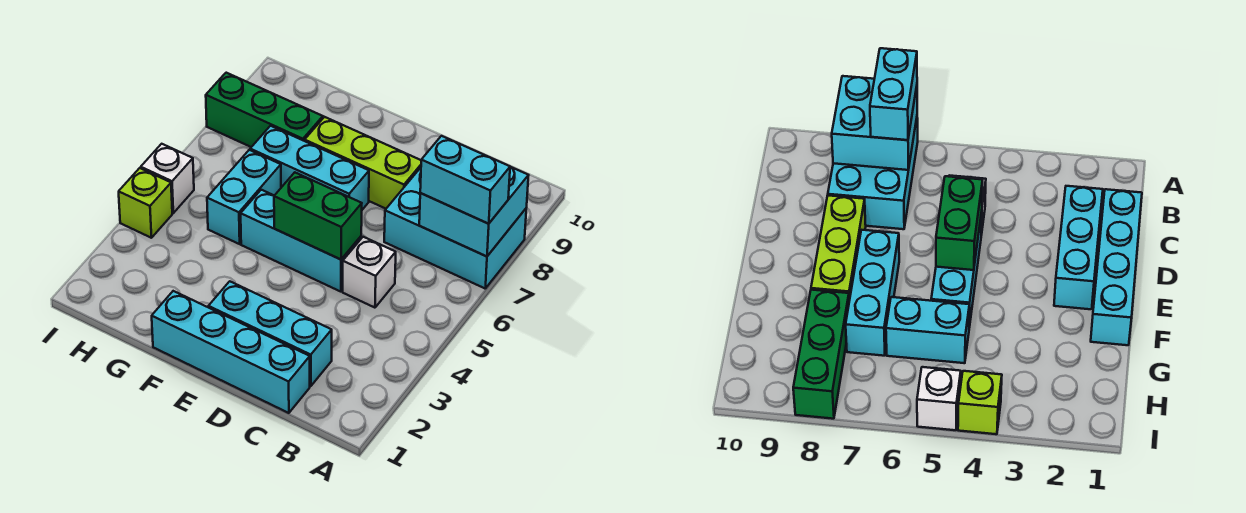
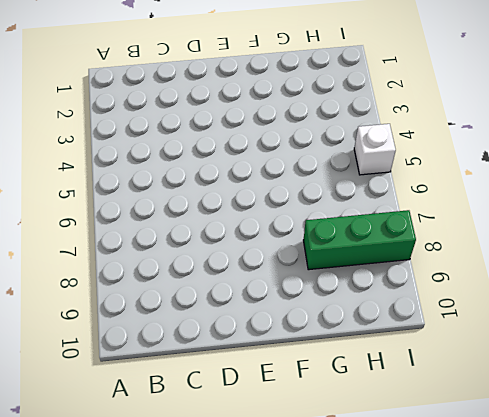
none -> cyan 2x3 brick [384,168,526,288]
none -> cyan 1x4 brick [152,291,310,413]
none -> cyan 1x3 brick [208,281,332,386]

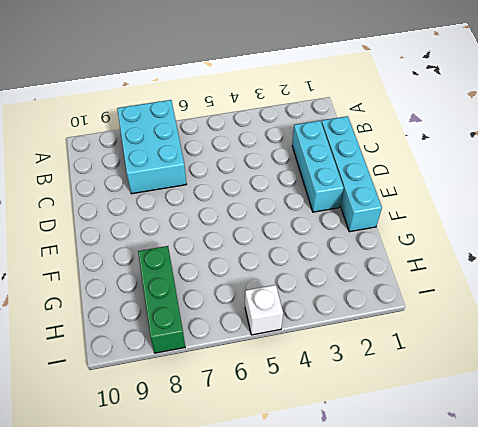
none -> white 1x1 brick [343,237,396,308]
none -> cyan 1x3 brick [241,190,361,292]
none -> lime 1x3 brick [305,117,421,209]

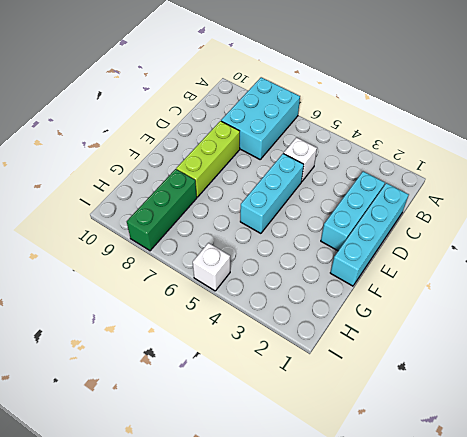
none -> cyan 1x3 brick [250,126,369,210]
none -> cyan 1x2 brick [207,150,281,244]
none -> lime 1x1 brick [119,168,172,238]

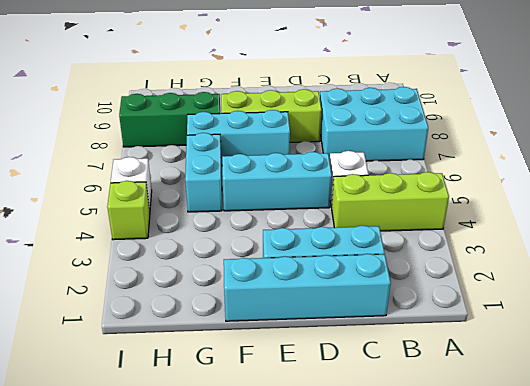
lime 1x3 brick [331,172,449,231] -> none
none -> cyan 2x2 brick [419,167,529,256]
none -> green 1x2 brick [274,172,362,259]
none -> cyan 1x2 brick [420,136,510,224]

